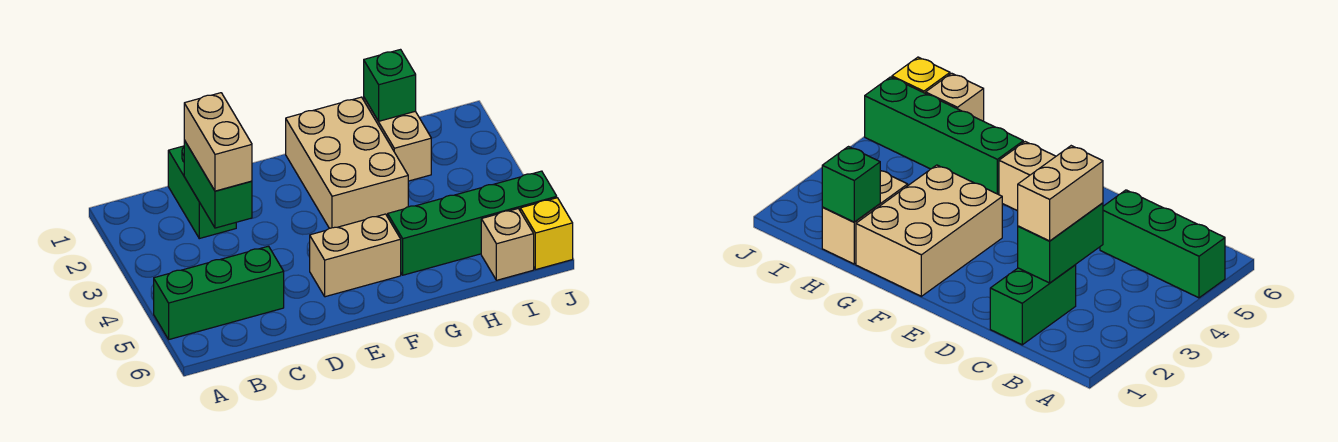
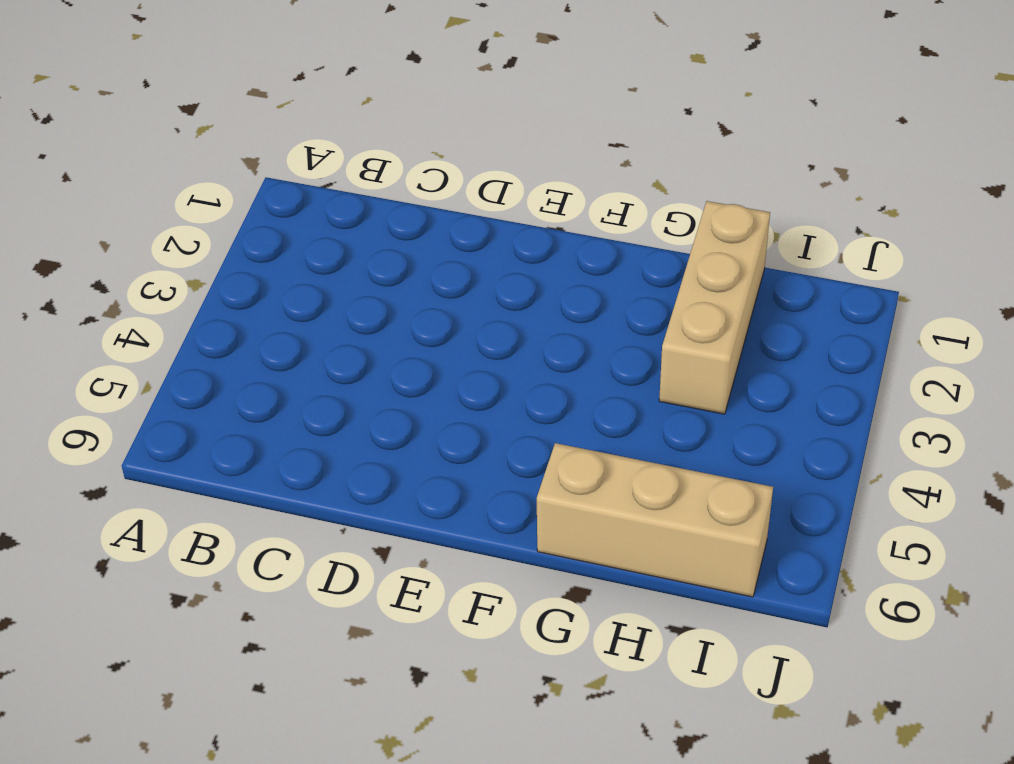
tan 1x3 brick [537,443,773,597] -> tan 1x1 brick [481,209,534,280]
tan 1x3 brick [659,201,770,414] -> tan 1x2 brick [364,98,431,181]
none -> green 1x3 brick [154,246,284,339]
none -> green 1x2 brick [168,146,236,239]

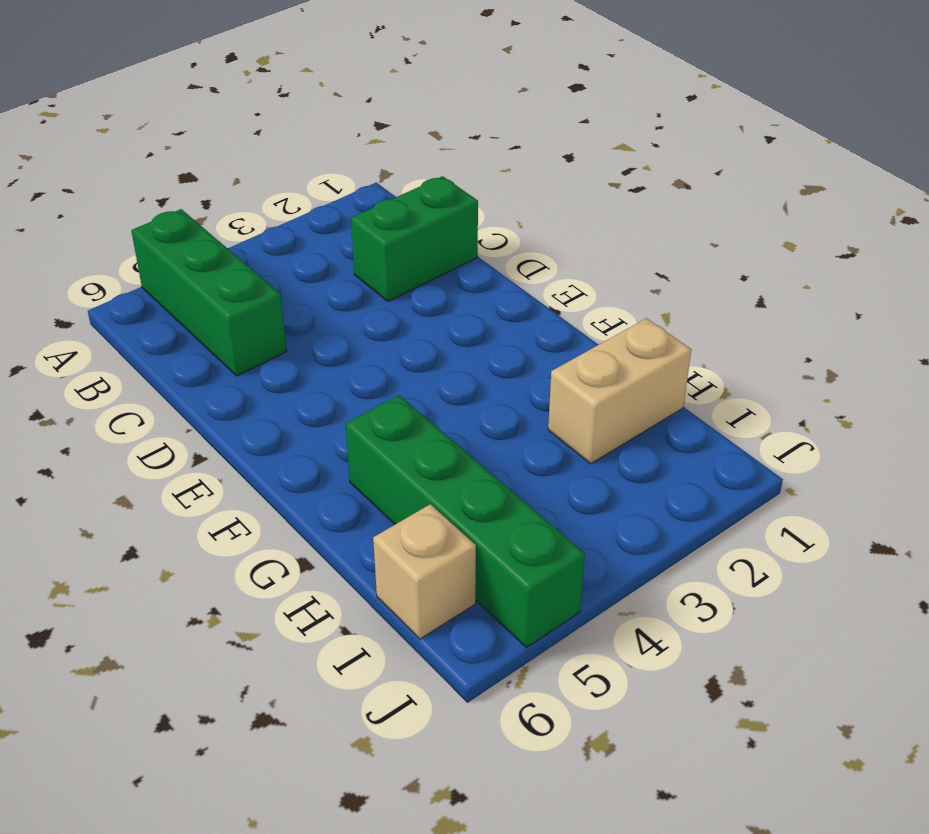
none -> tan 1x2 brick [310,214,401,297]
none -> tan 2x3 brick [286,97,408,228]

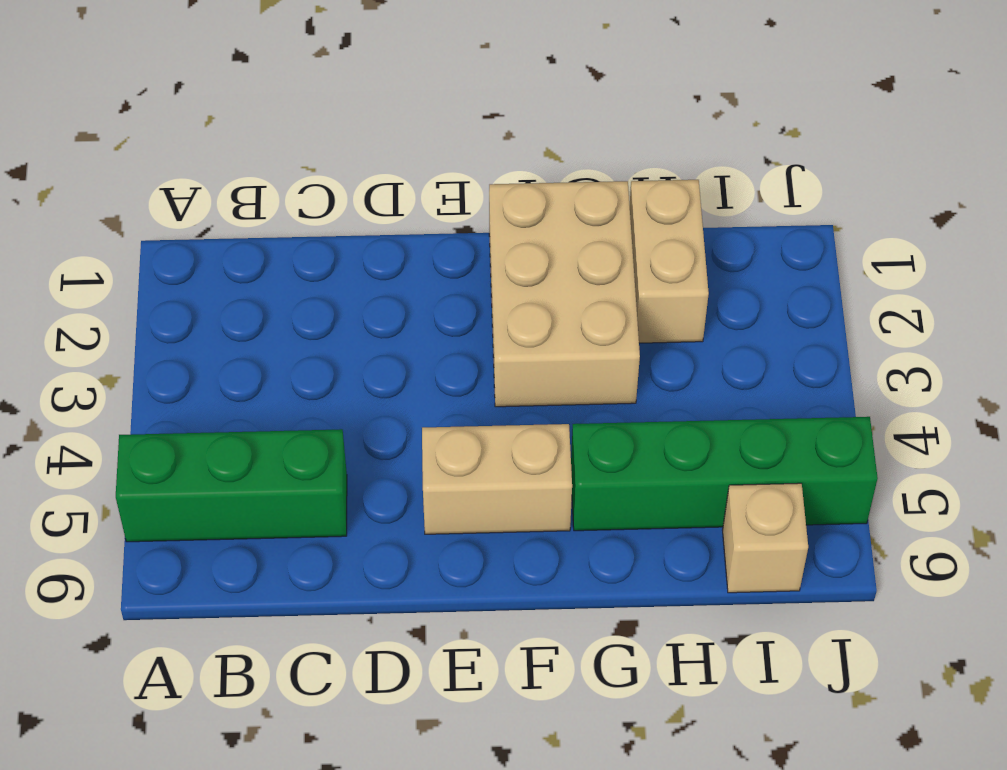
none -> green 1x2 brick [168,146,236,239]
none -> yellow 1x1 brick [520,198,573,270]

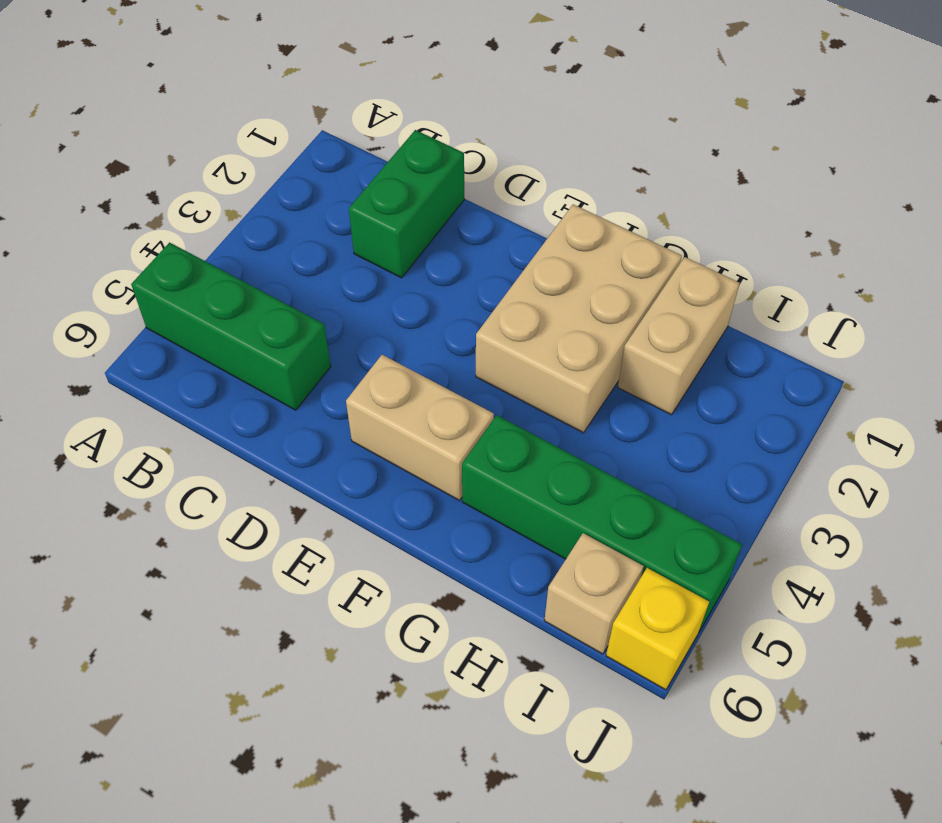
none -> green 1x2 brick [184,140,252,228]
none -> green 1x1 brick [364,50,416,121]

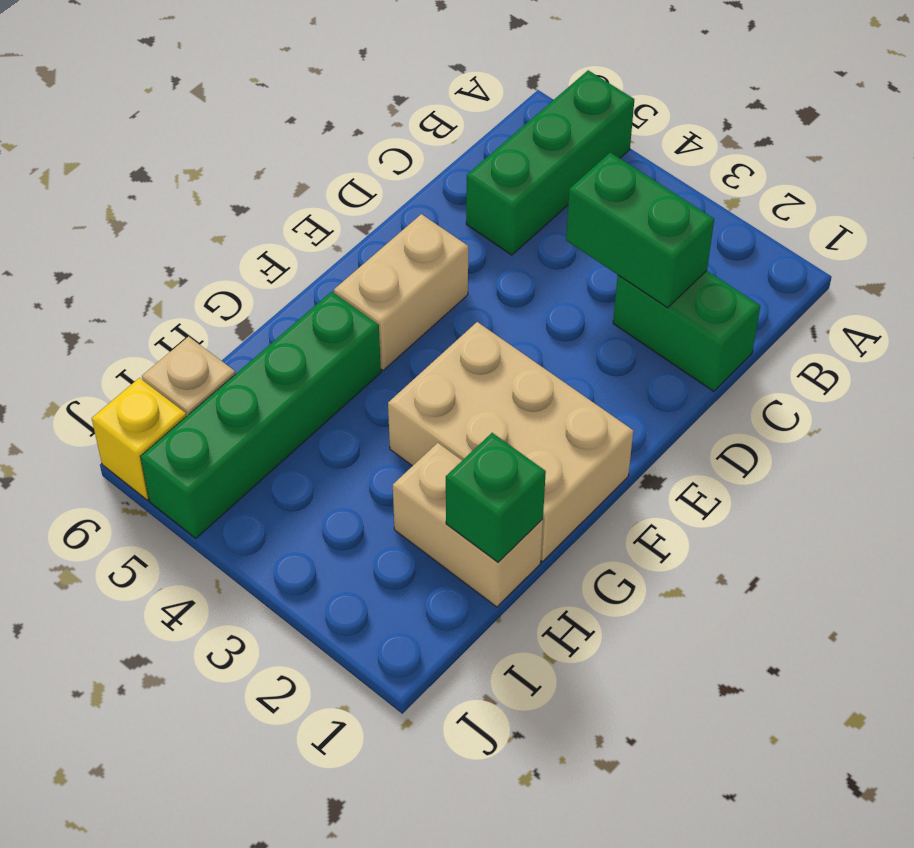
none -> tan 1x2 brick [184,93,252,191]

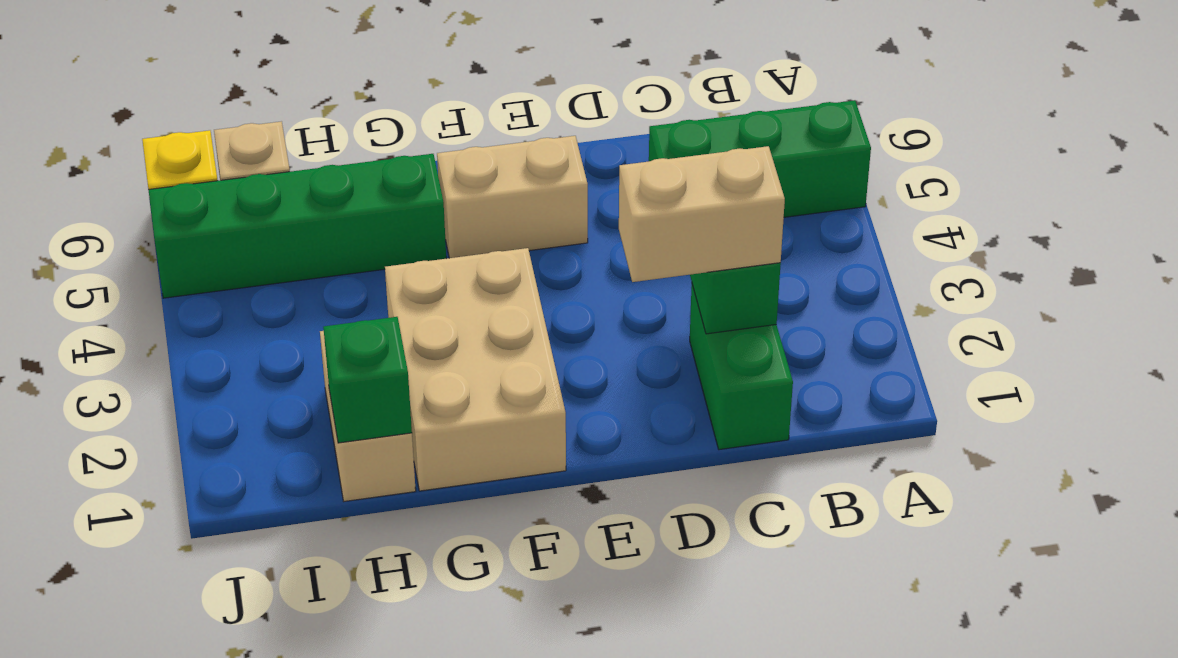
tan 1x2 brick [619,146,785,282] -> tan 1x2 brick turned to [184,93,252,191]

